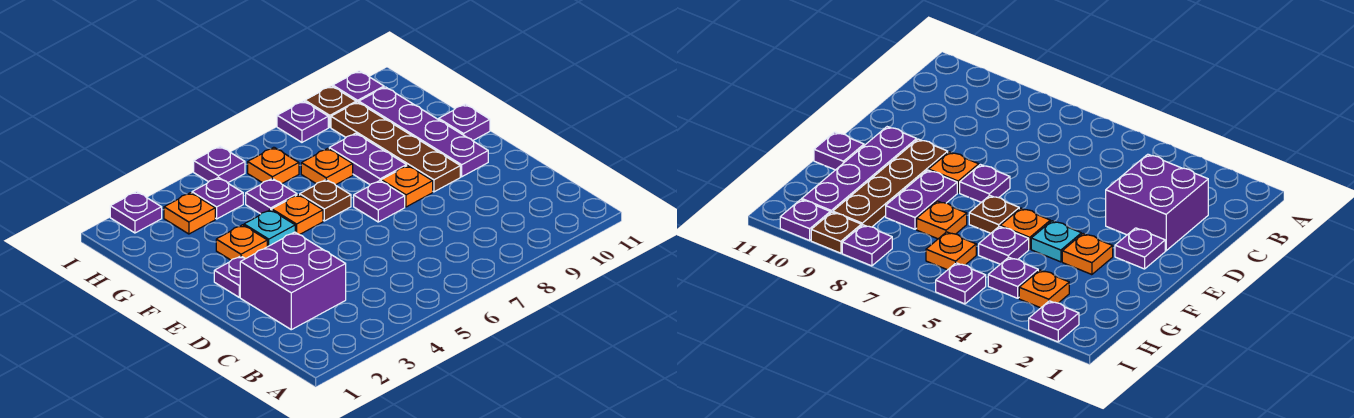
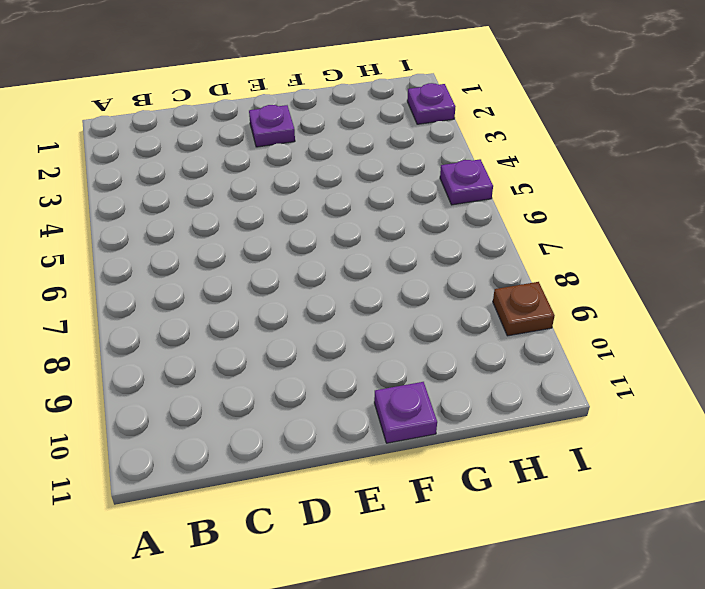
none -> purple 2x2 brick [240,232,346,330]
none -> purple 1x1 plate [354,181,405,222]
none -> orange 1x1 plate [381,166,433,207]

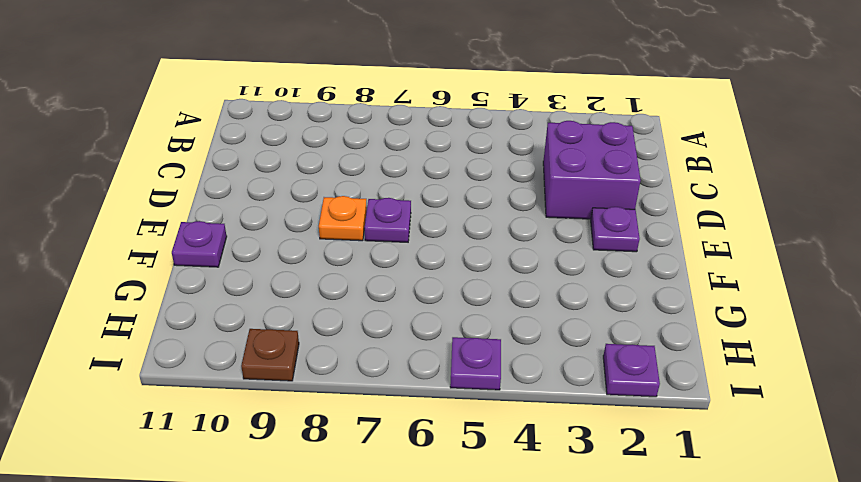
none -> brown 1x4 plate [331,102,460,192]
none -> purple 1x4 plate [359,87,488,177]
none -> orange 1x1 plate [216,225,267,260]

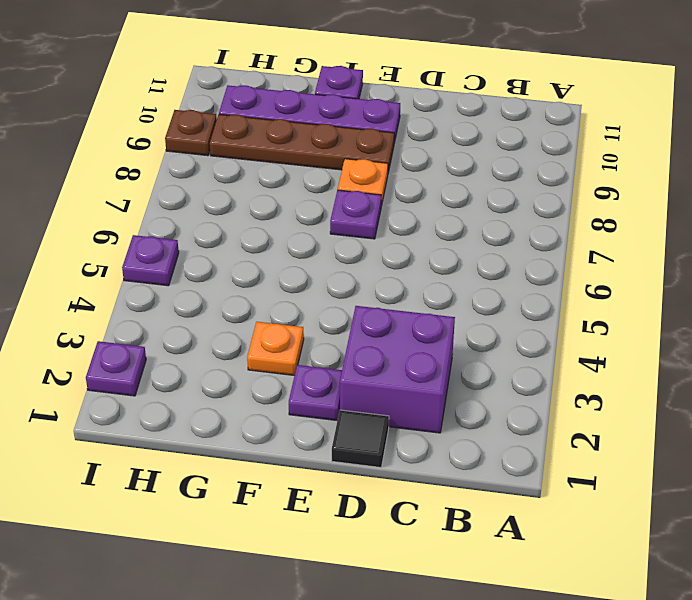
black 1x1 tile [332,410,389,467] -> none
none -> cyan 1x1 plate [244,210,295,247]
none -> orange 1x1 plate [272,195,323,235]
none -> brown 1x1 plate [300,180,351,221]

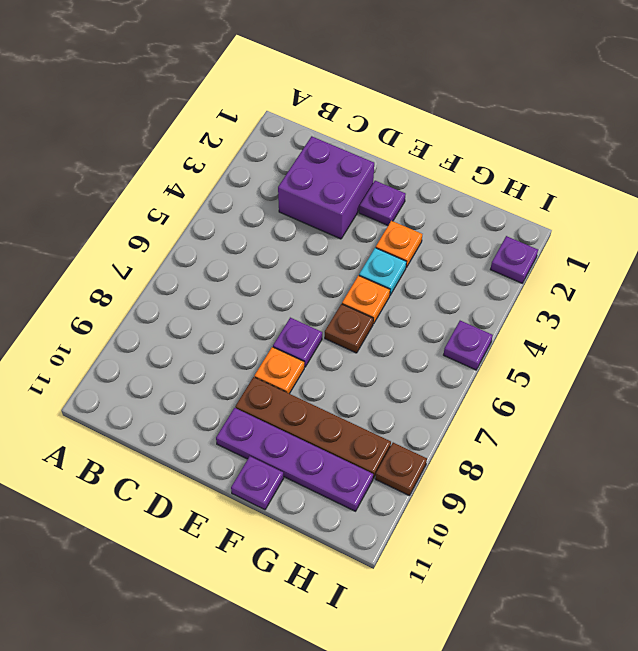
none -> purple 1x2 plate [329,133,407,185]
none -> purple 1x1 plate [246,179,297,214]
none -> orange 1x1 plate [301,148,353,185]

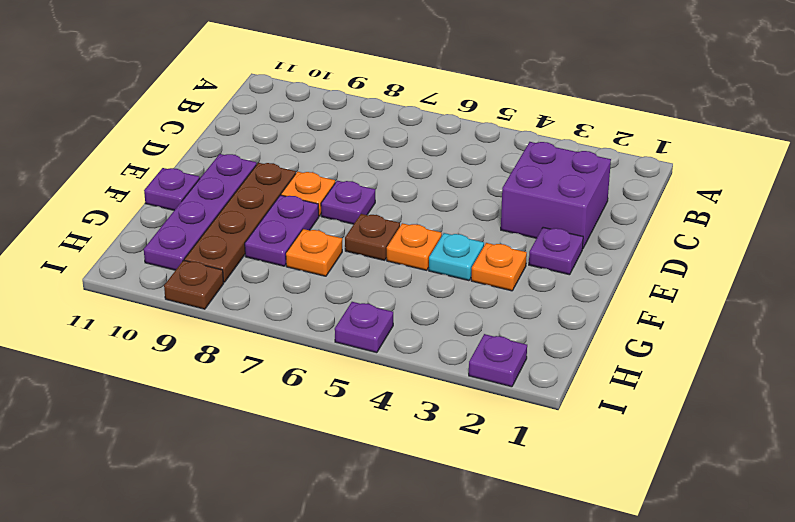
none -> purple 1x1 plate [246,179,297,214]
none -> orange 1x1 plate [164,193,215,234]
none -> purple 1x1 plate [192,177,243,219]

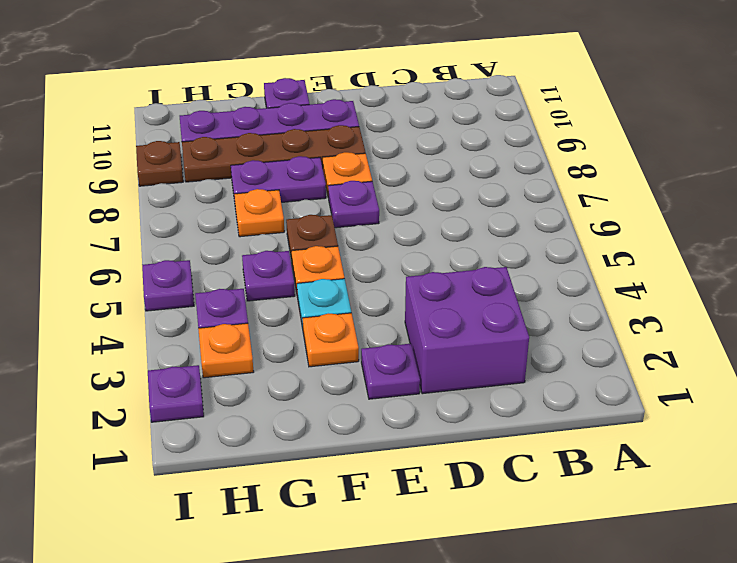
none -> orange 1x1 plate [248,147,299,184]
none -> purple 1x1 plate [277,101,328,142]
none -> purple 1x1 plate [333,71,384,102]

